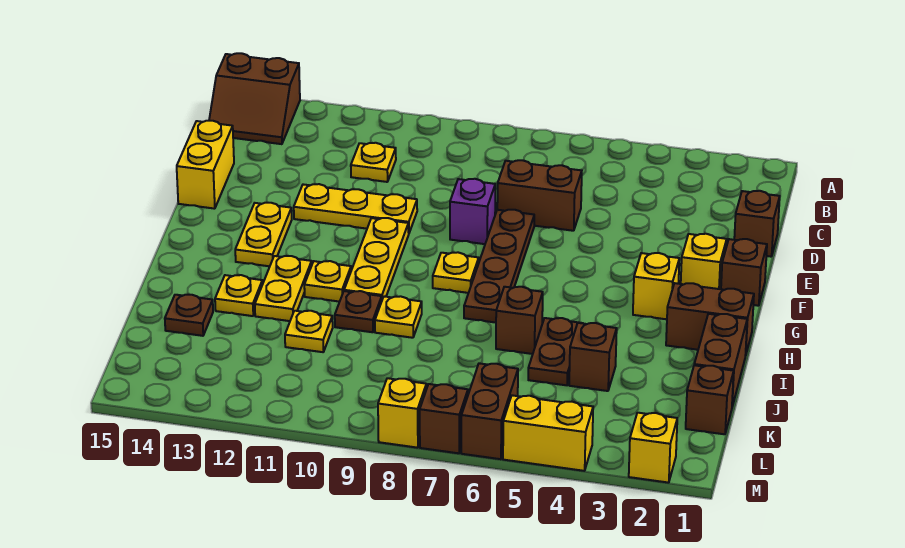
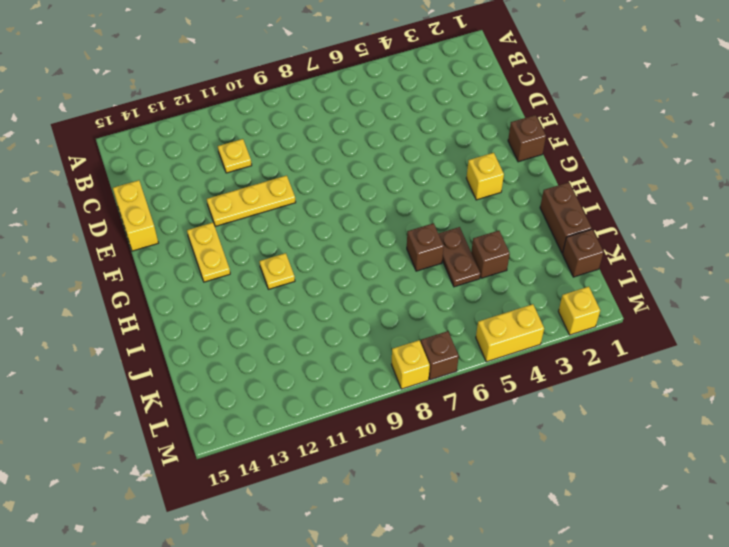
none -> brown 2x2 slope [209,53,300,144]
none -> brown 1x1 brick [734,191,780,257]
none -> brown 1x2 brick [497,160,582,231]
none -> brown 1x4 plate [464,210,534,323]

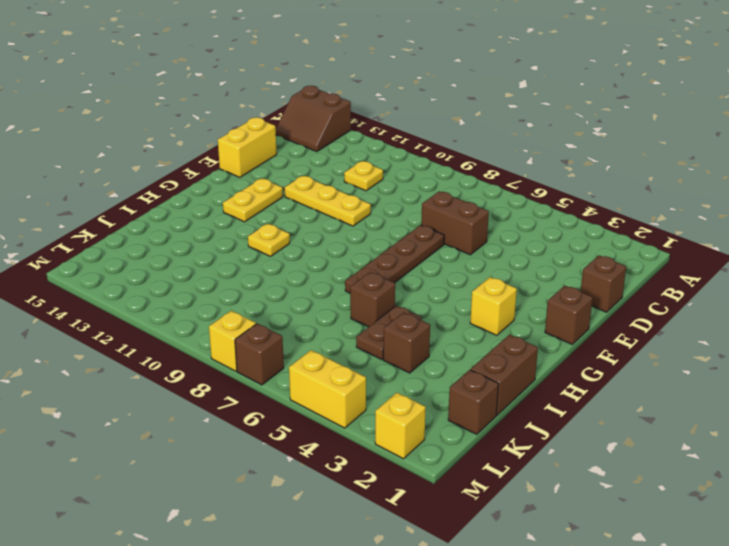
none -> purple 1x1 brick [450,179,495,244]
none -> yellow 1x1 brick [681,234,727,289]
none -> yellow 1x3 plate [344,218,409,299]
none -> yellow 1x1 plate [433,252,479,293]

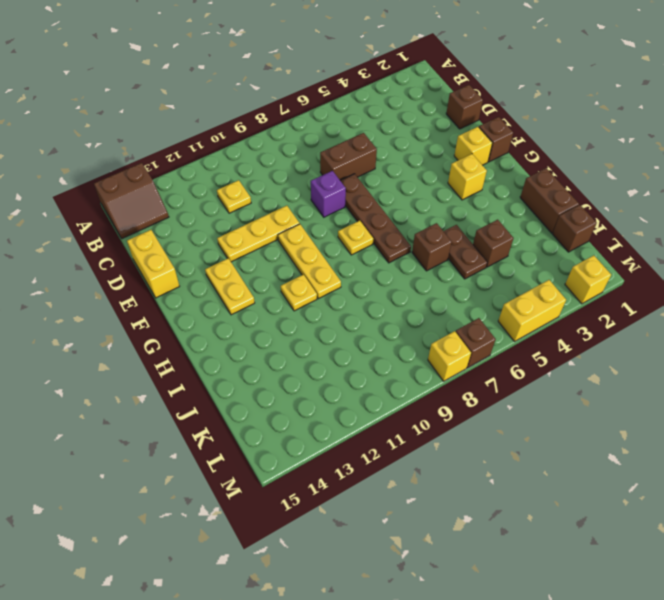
none -> brown 1x2 brick [666,283,754,356]
none -> yellow 1x2 plate [255,256,312,321]
none -> yellow 1x1 plate [375,296,422,338]
none -> brown 1x1 plate [335,291,382,332]

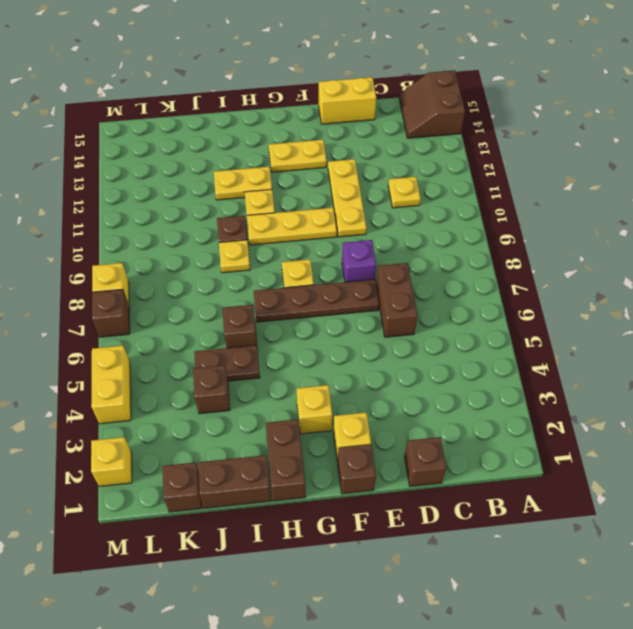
none -> yellow 1x1 plate [215,275,263,316]
none -> yellow 1x1 plate [285,311,333,352]
none -> brown 1x1 plate [165,295,213,336]
none -> brown 1x2 brick [461,363,518,459]

